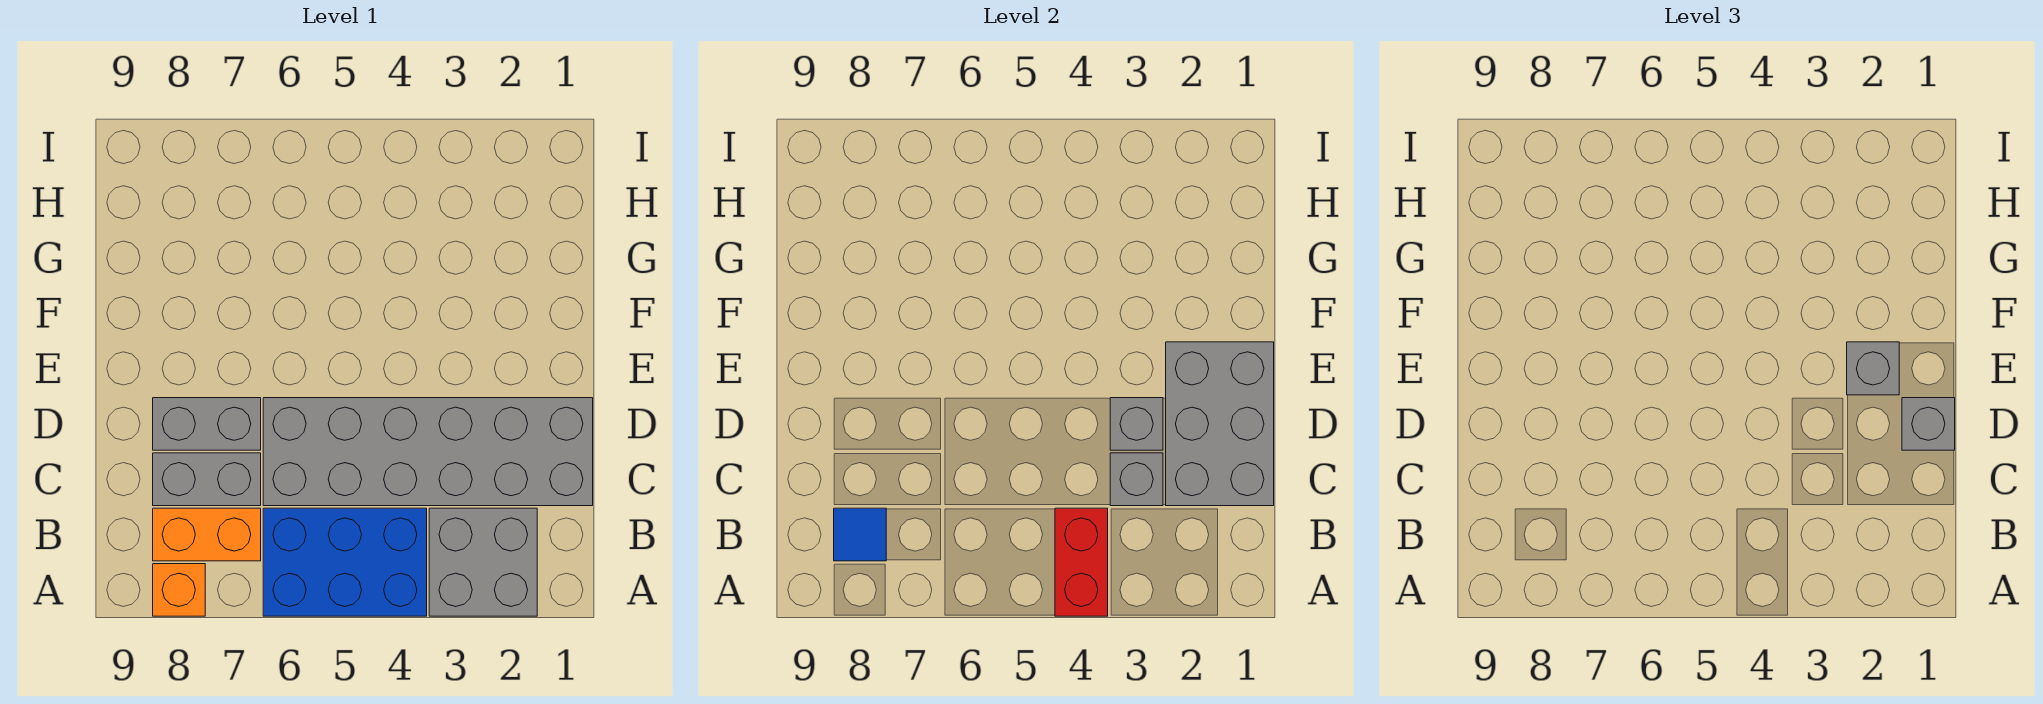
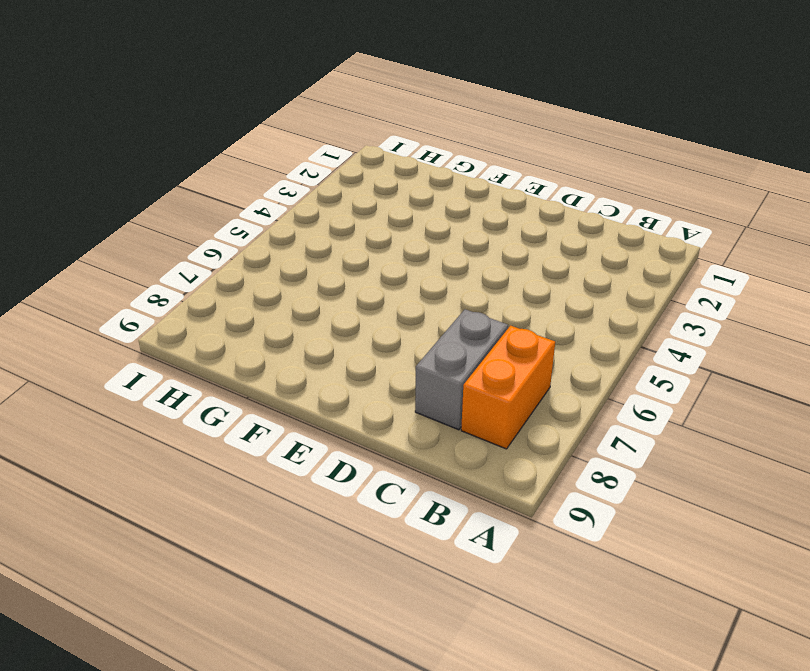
none -> grey 2x2 brick [429,508,537,616]
none -> blue 2x3 brick [263,508,427,616]
none -> orange 1x1 brick [153,564,205,616]

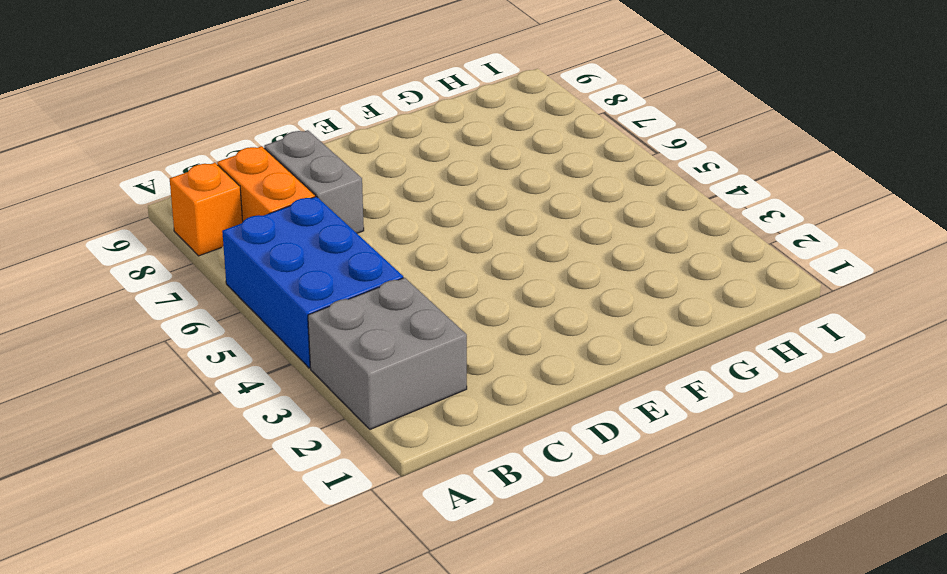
none -> grey 2x6 brick [263,398,593,506]
none -> grey 1x2 brick [153,398,261,450]
none -> red 1x2 brick [1055,508,1108,616]

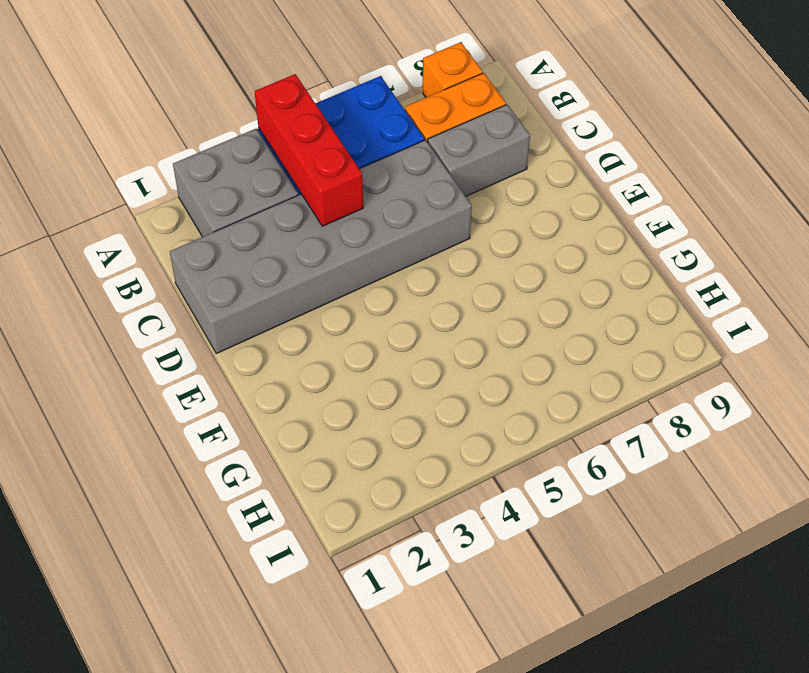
red 1x3 brick [255,74,363,226] -> red 1x2 brick [1055,508,1108,616]
none -> grey 1x2 brick [153,398,261,450]
none -> blue 1x1 tile [834,508,886,561]
none -> grey 2x3 brick [1166,342,1274,506]

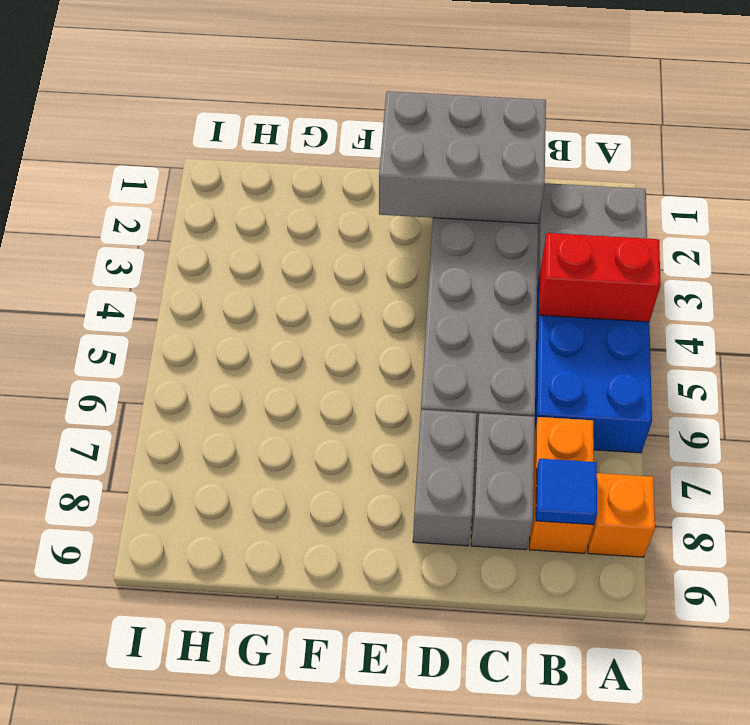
none -> grey 1x1 brick [1110,453,1163,506]
none -> grey 1x1 brick [1110,398,1163,450]
none -> grey 1x1 brick [1902,398,1955,450]

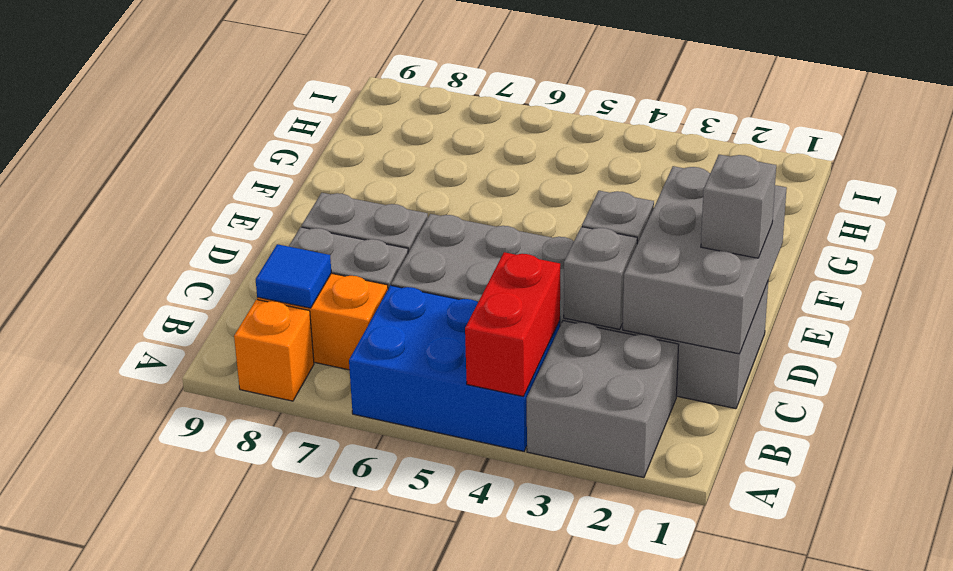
none -> grey 1x1 brick [1847,342,1899,395]

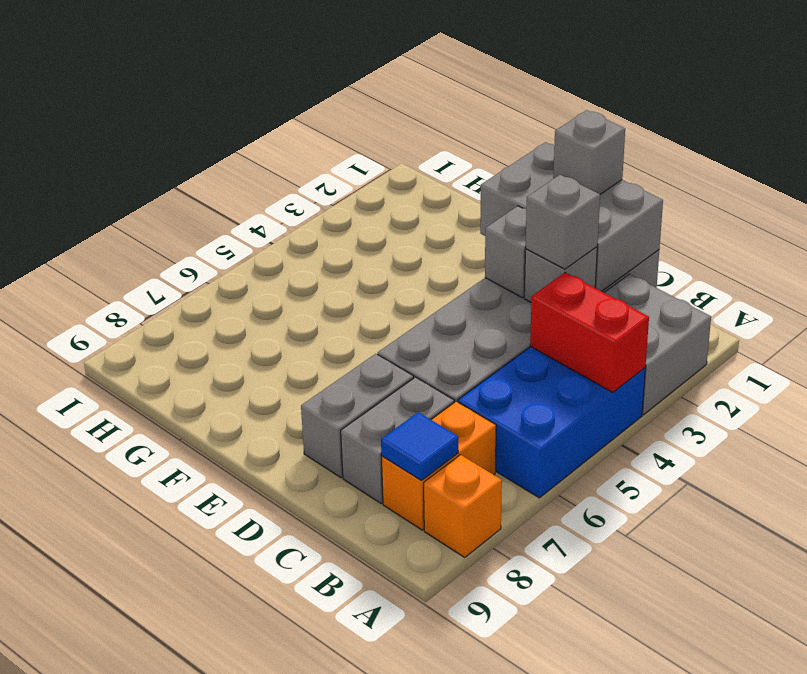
grey 1x1 brick [526,175,600,269] -> grey 1x1 brick moved to [1847,342,1899,395]

